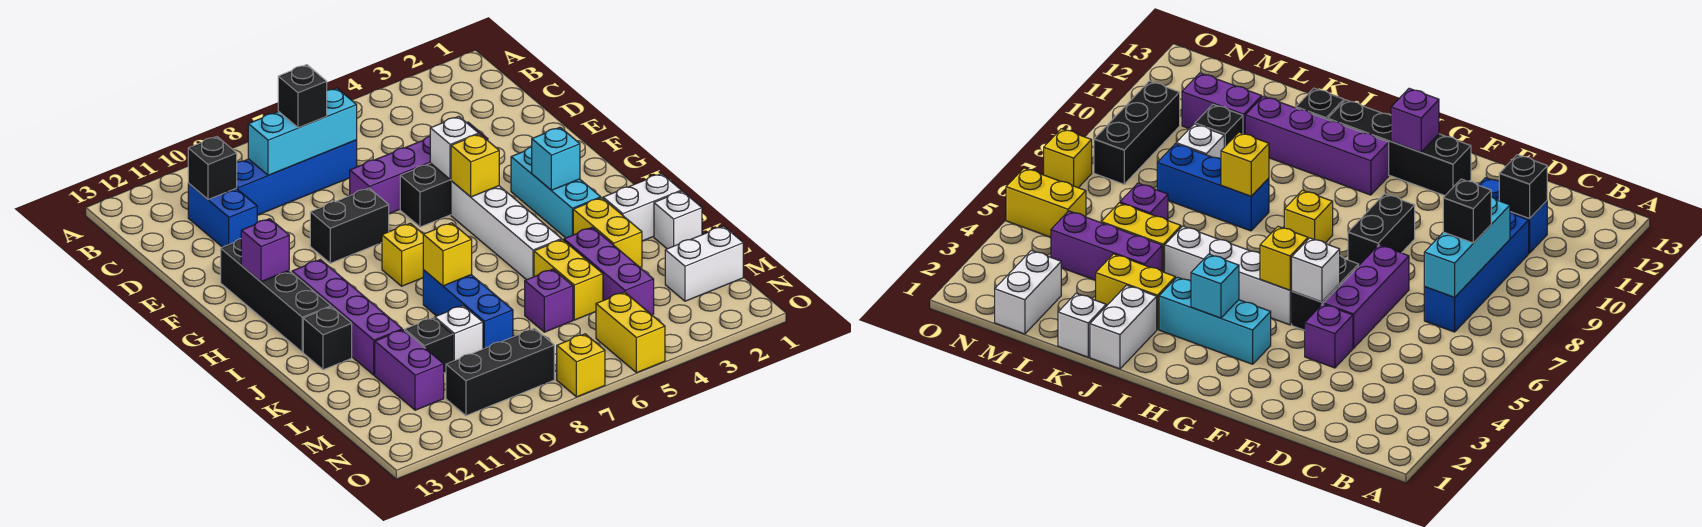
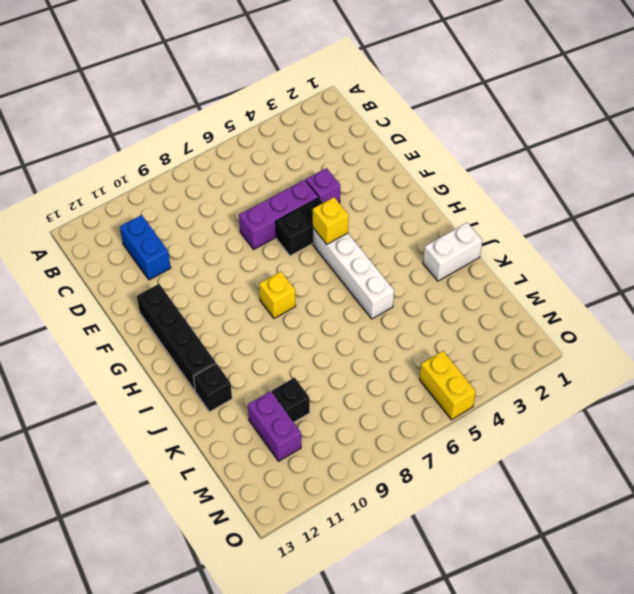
none -> blue 1x4 brick [237,140,357,215]
none -> black 1x2 brick [310,188,389,263]
none -> cyan 1x3 brick [511,147,601,238]
none -> purple 1x4 brick [292,260,402,375]

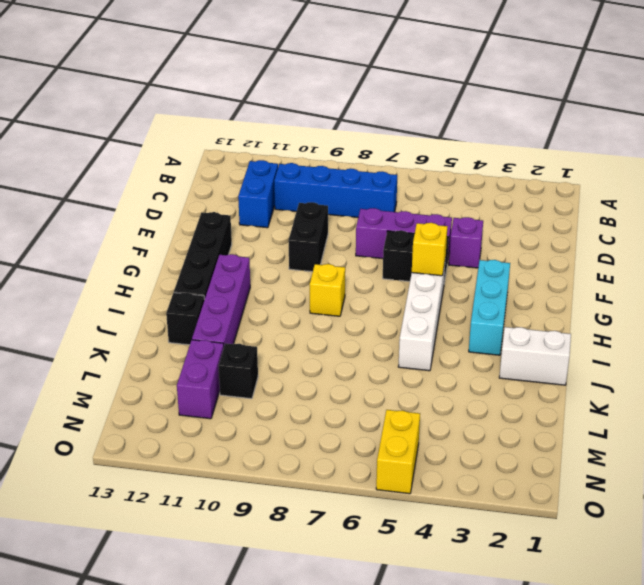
black 1x2 brick [289,202,328,272] -> black 1x2 brick turned to [310,188,389,263]
none -> yellow 1x2 brick [573,198,642,268]
none -> blue 1x3 brick [423,270,513,349]
none -> white 1x1 brick [654,191,702,249]
none -> purple 1x3 brick [564,227,654,315]

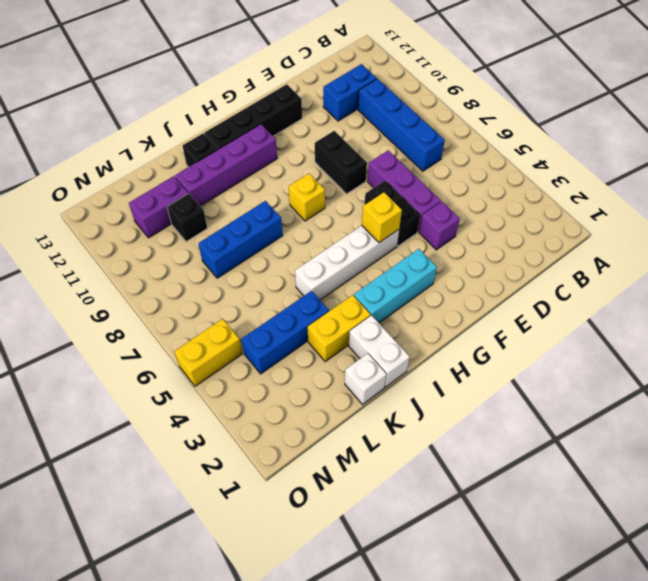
blue 1x3 brick [241,291,329,374] -> purple 1x3 brick [564,227,654,315]
none -> yellow 1x2 brick [534,240,603,320]
none -> purple 1x1 brick [525,269,573,332]
none -> white 1x1 brick [435,306,483,361]
none -> white 1x2 brick [665,226,743,301]

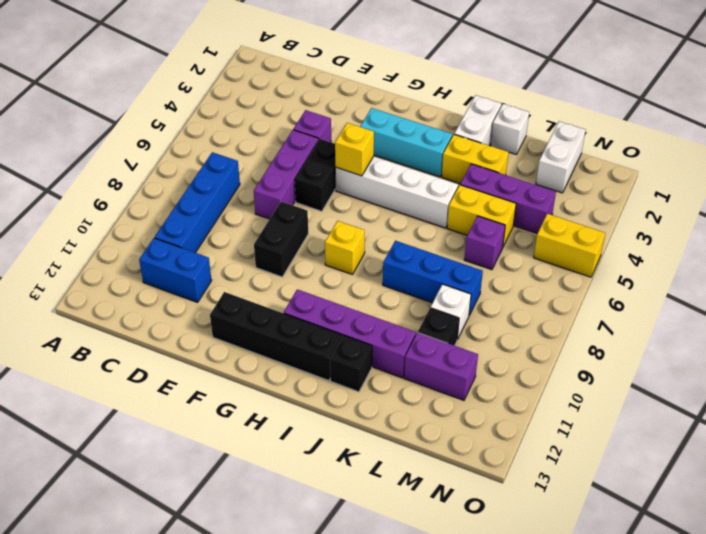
none -> black 1x3 brick [446,328,554,416]
none -> yellow 1x1 brick [557,334,605,397]
none -> cyan 1x3 brick [248,88,357,175]
none -> black 1x1 brick [188,137,237,200]

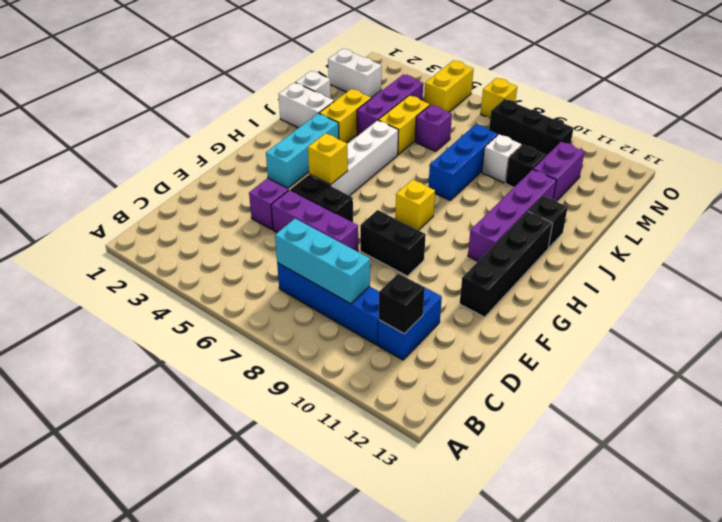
none -> white 1x1 brick [430,116,479,180]
none -> purple 1x1 brick [241,219,289,282]
none -> cyan 1x1 brick [532,127,580,190]
none -> yellow 1x1 brick [423,223,472,286]

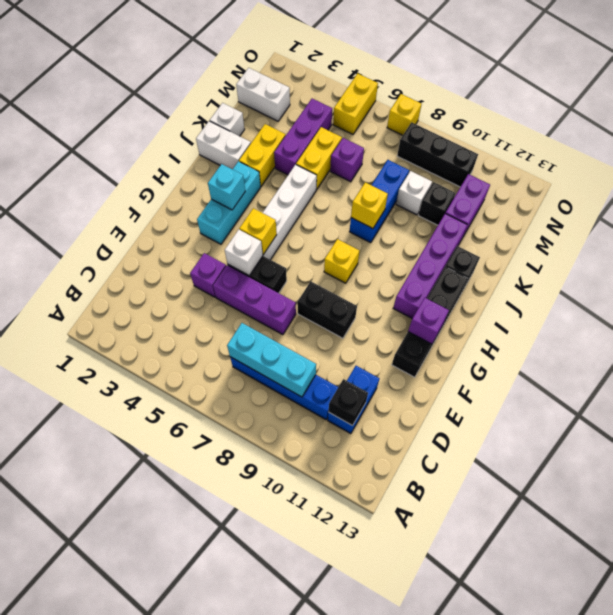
none -> black 1x1 brick [278,65,327,128]

